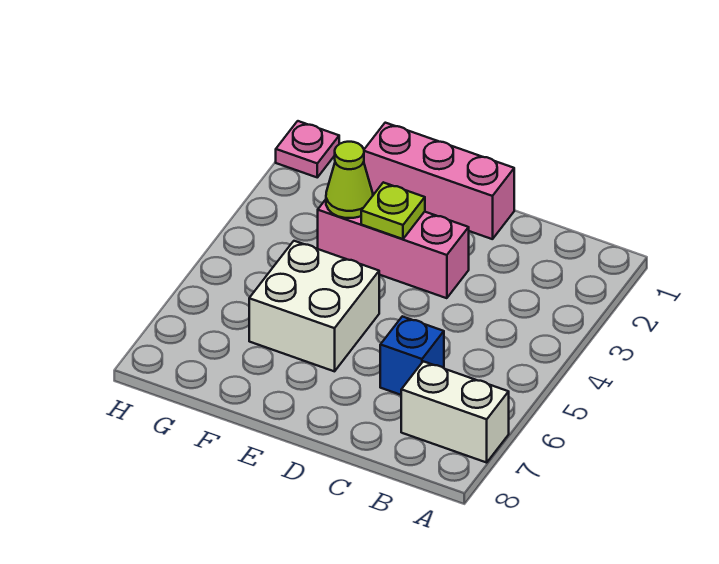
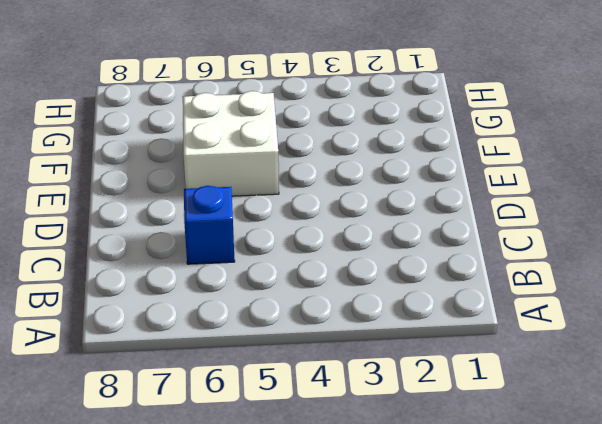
none -> white 1x2 brick [401,361,509,463]
none -> pink 1x3 brick [364,123,514,239]

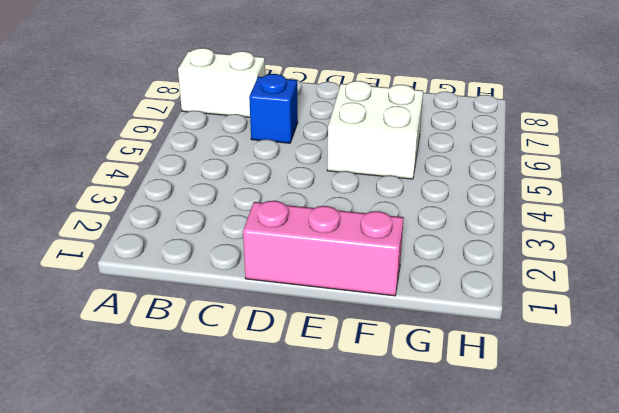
none -> pink 1x3 brick [318,194,469,298]
none -> pink 1x1 plate [276,121,339,177]

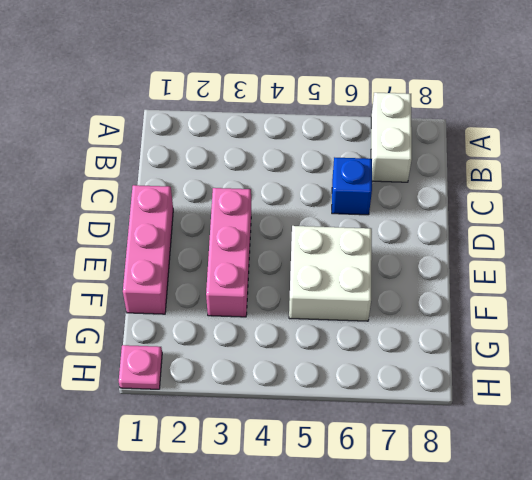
none -> lime 1x1 plate [361,182,425,239]
none -> lime 1x1 cone [326,142,373,218]

